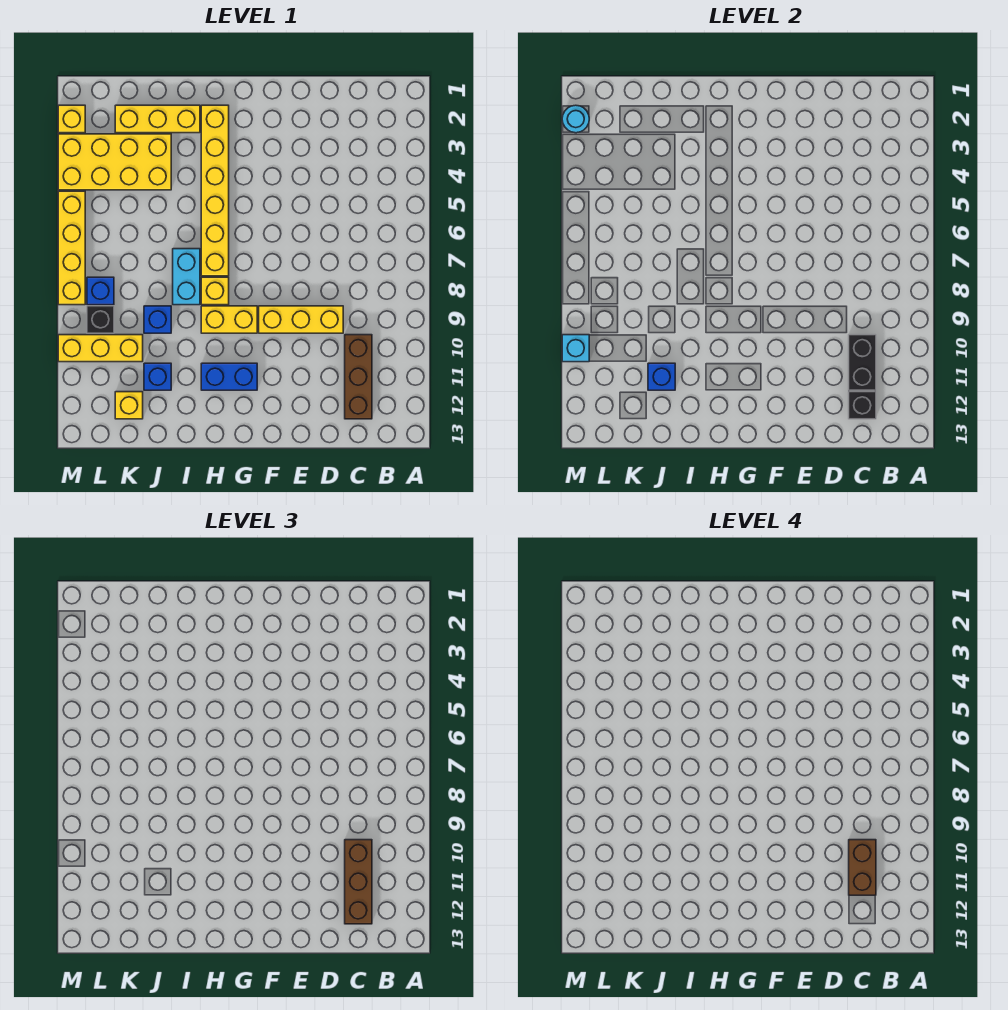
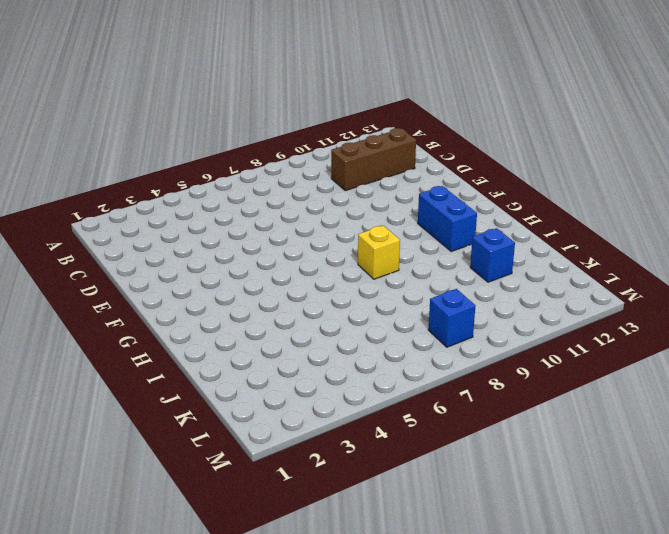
none -> yellow 1x3 brick [259,306,343,333]
none -> yellow 1x2 brick [201,306,257,333]
none -> yellow 1x6 brick [201,105,229,276]

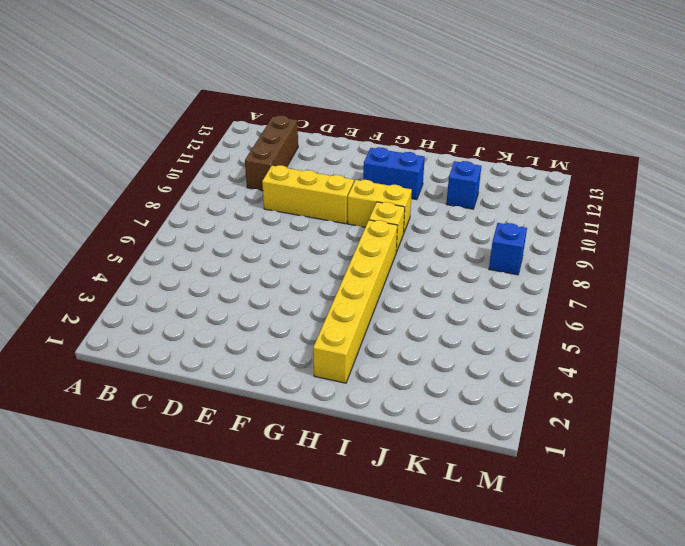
none -> yellow 1x3 brick [115,105,200,133]
none -> cyan 1x2 brick [173,249,200,305]
none -> yellow 2x4 brick [58,134,171,190]

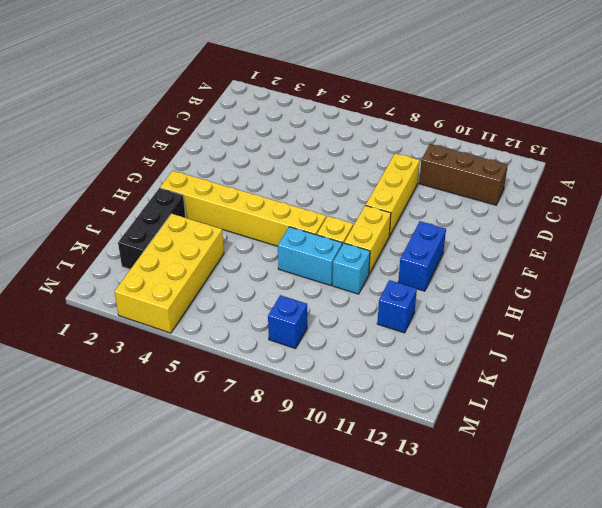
black 1x3 brick [118,188,186,269] -> yellow 1x3 brick [115,105,200,133]
cyan 1x1 brick [332,243,370,294] -> cyan 1x1 brick moved to [562,335,589,362]
none -> blue 1x1 brick [144,306,171,333]
none -> yellow 1x3 brick [58,335,143,362]
none -> yellow 1x1 brick [115,392,143,419]

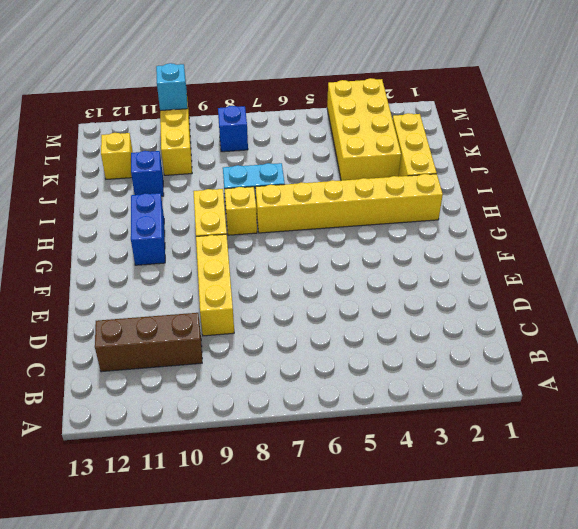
none -> blue 1x1 brick [144,306,171,333]
none -> black 1x1 brick [87,306,114,333]
none -> yellow 1x1 brick [58,105,85,133]

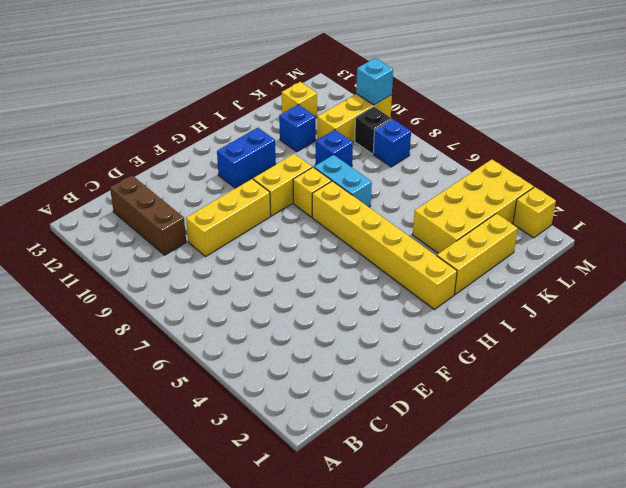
none -> yellow 1x4 brick [58,191,85,305]
none -> black 1x2 brick [849,335,876,390]
none -> black 1x1 brick [849,392,876,419]

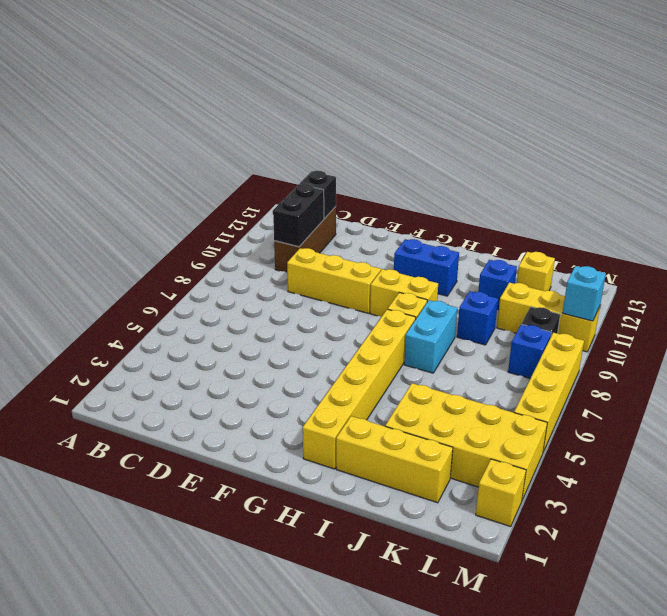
none -> blue 1x1 brick [648,363,675,390]
none -> cyan 1x1 round brick [562,105,589,133]
none -> brown 1x3 brick [345,840,372,924]

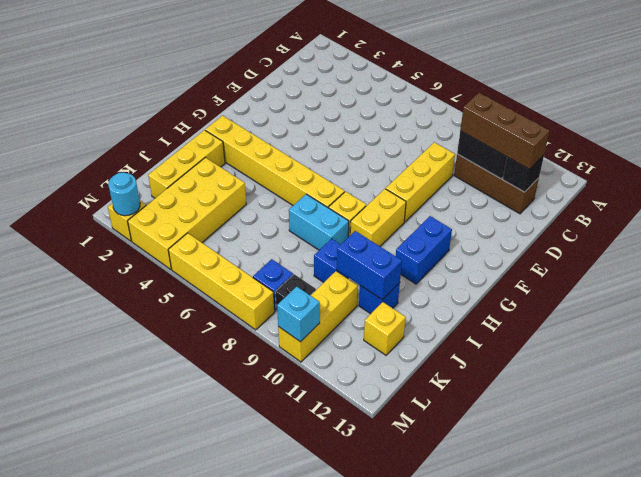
blue 1x2 brick [337,231,402,300] -> blue 1x1 brick [648,363,675,390]
none -> brown 1x2 brick [849,840,876,895]

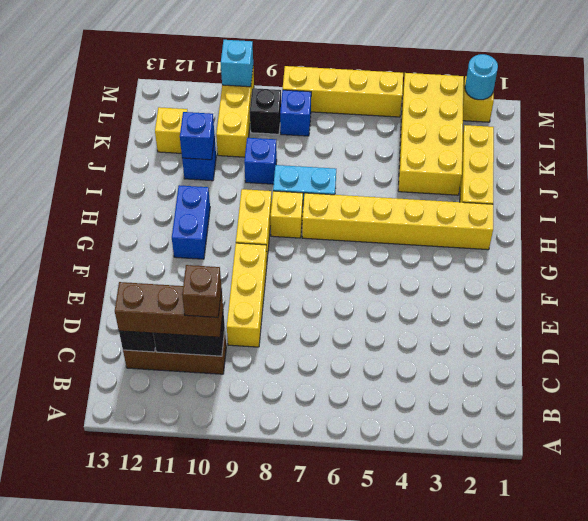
brown 1x1 brick [182,265,222,317] -> brown 1x2 brick [849,840,876,895]

